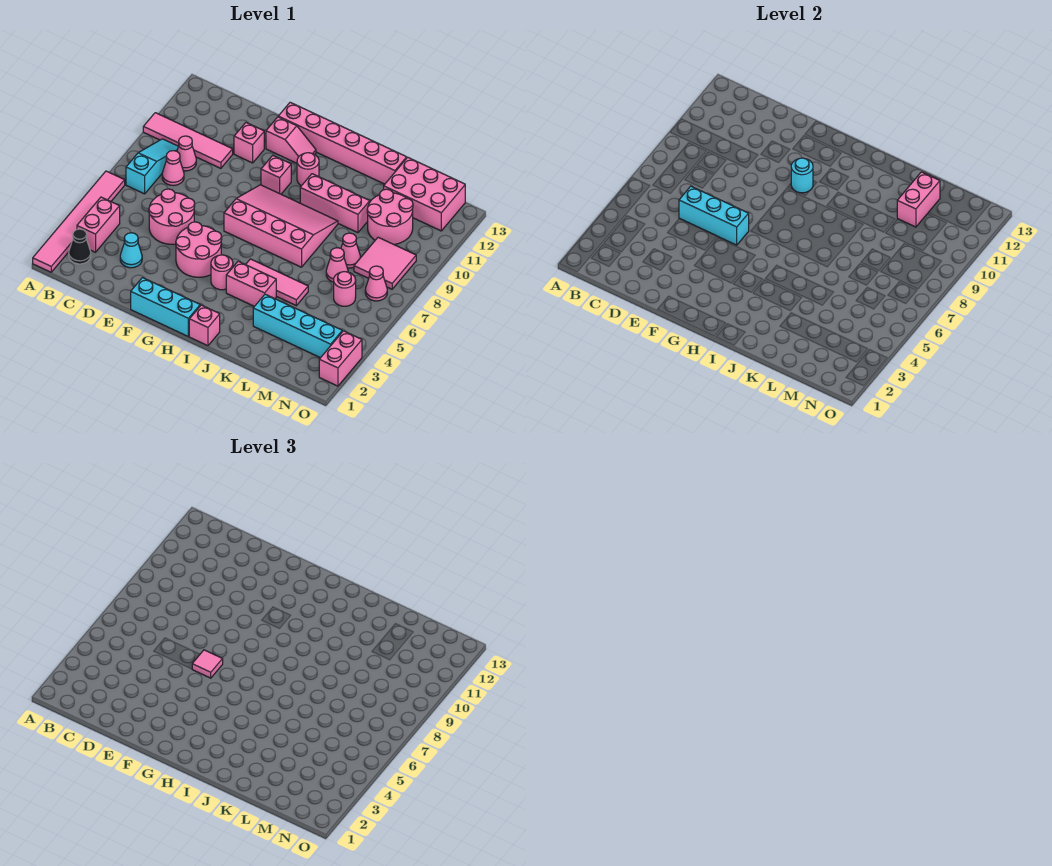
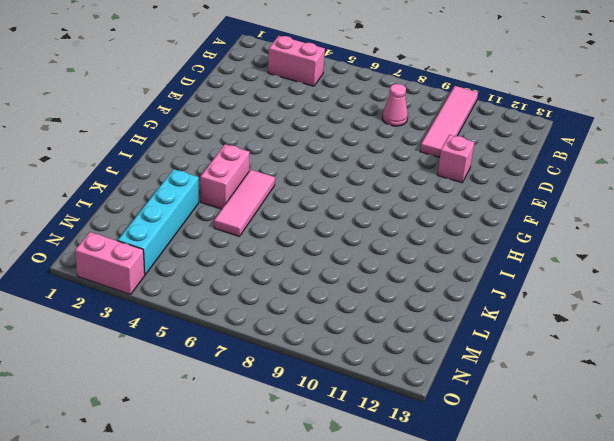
none -> pink 1x6 tile [33,171,125,272]
none -> black 1x1 cone [69,229,91,264]
none -> cyan 1x3 slope [126,139,178,194]
none -> pink 1x1 cone [177,136,196,171]

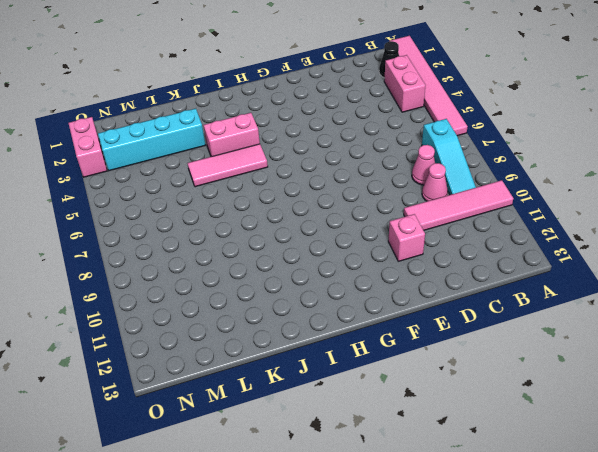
none -> cyan 1x1 cone [120,233,142,268]
none -> pink 2x2 round brick [149,189,195,244]
none -> cyan 1x3 brick [131,278,200,336]
none -> pink 2x2 round brick [176,222,222,277]

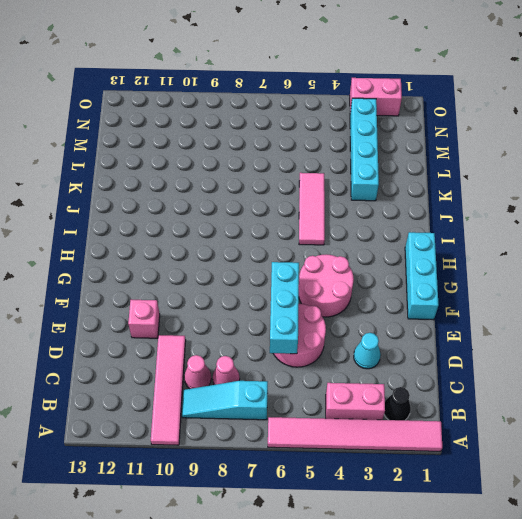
none -> pink 1x2 slope [266,117,316,163]
none -> pink 1x6 brick [278,102,407,184]
none -> pink 3x4 slope [224,185,338,267]
none -> pink 1x1 brick [261,155,291,194]

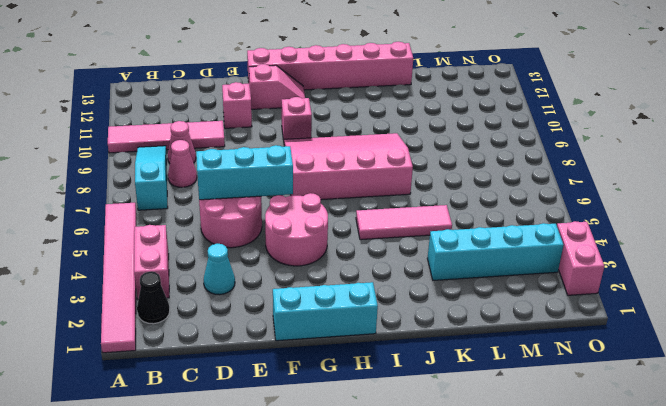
none -> pink 1x1 round brick [211,255,233,290]
none -> pink 1x1 round brick [297,153,319,186]
none -> pink 1x1 brick [189,305,220,346]
none -> pink 1x2 brick [226,261,276,306]

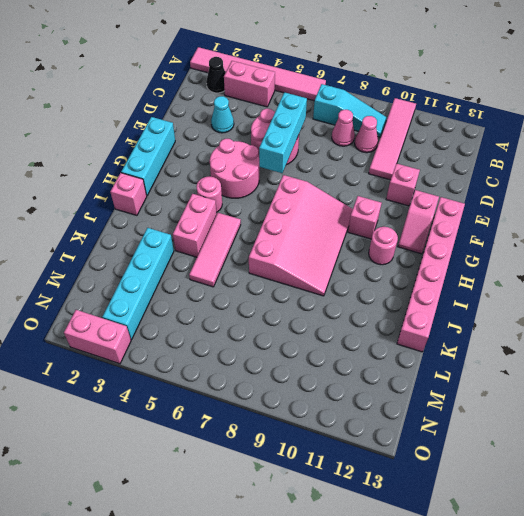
none -> pink 1x3 brick [300,174,370,233]
none -> pink 1x1 cone [326,248,348,282]
none -> pink 1x1 cone [341,233,361,268]
none -> pink 2x2 round brick [367,189,413,244]

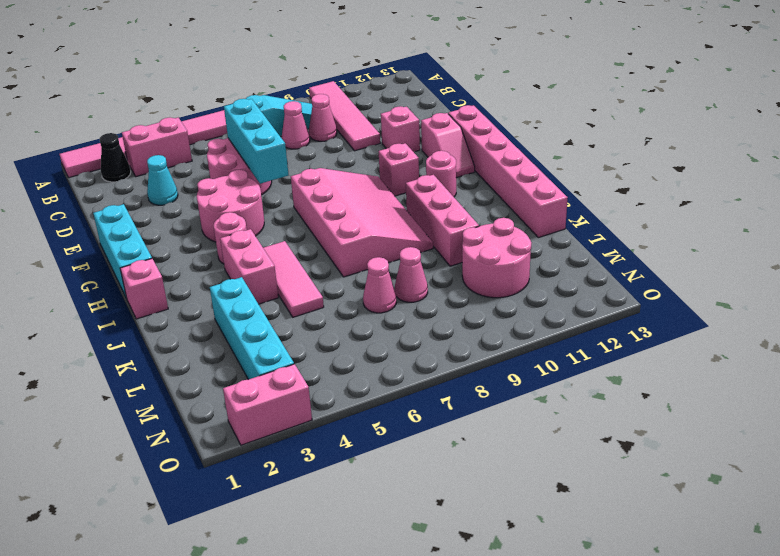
none -> pink 2x3 brick [384,157,465,231]
none -> pink 1x1 round brick [334,272,356,306]
none -> pink 2x2 tile [354,237,416,289]
none -> pink 1x1 cone [365,266,387,301]

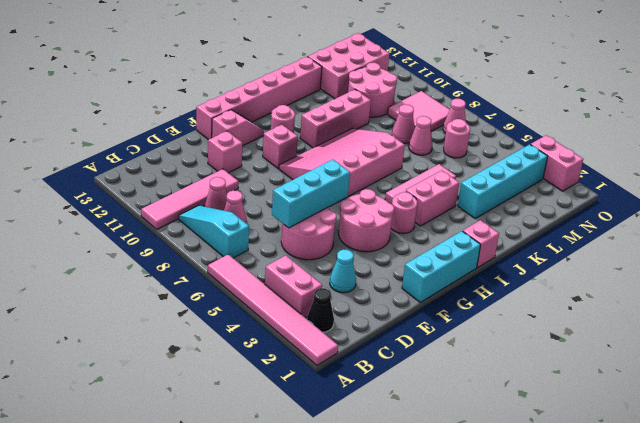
none -> cyan 1x1 round brick [791,158,813,193]
none -> pink 1x2 brick [897,172,940,227]
none -> pink 1x1 tile [192,650,223,678]

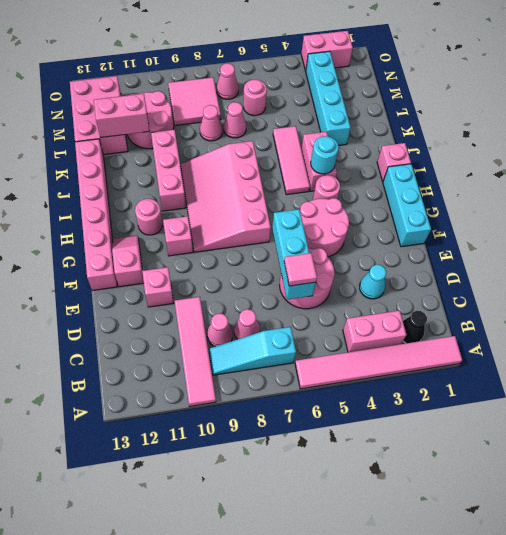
pink 1x1 tile [284,253,317,286] -> pink 1x1 tile moved to [192,650,223,678]
cyan 1x1 round brick [311,136,339,174] -> cyan 1x1 round brick moved to [791,158,813,193]

